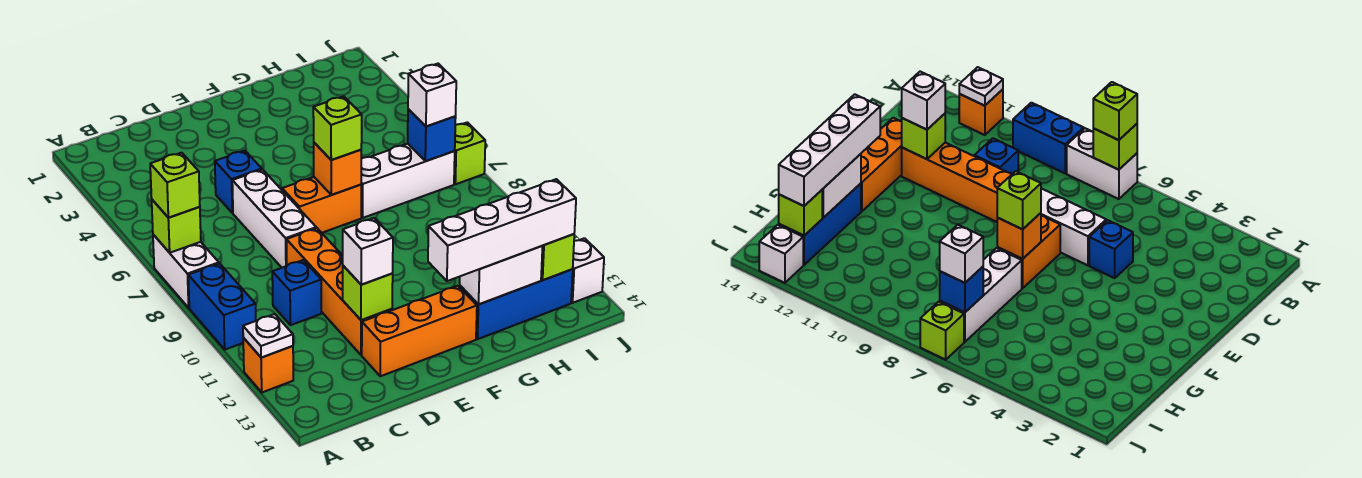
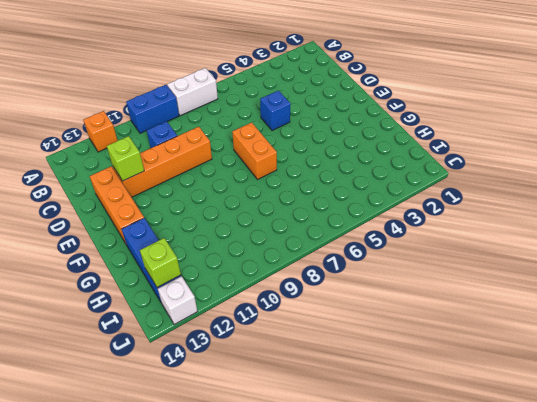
none -> white 1x3 brick [232,170,316,268]
none -> white 1x3 brick [361,144,455,218]
none -> lime 1x1 brick [454,122,485,184]

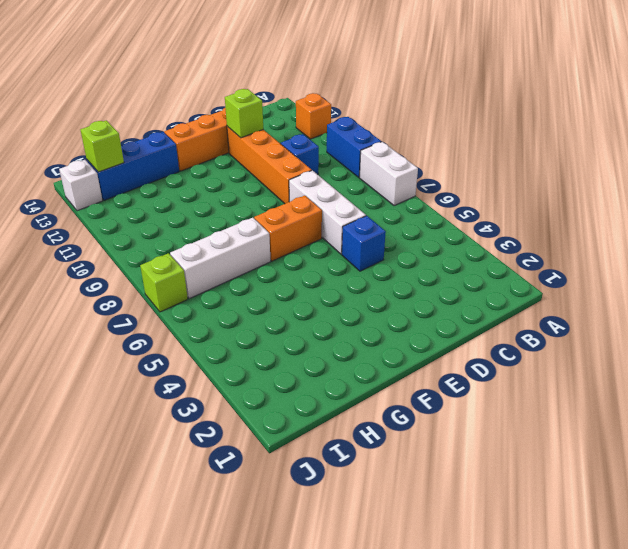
none -> lime 1x1 brick [152,200,201,253]
none -> white 1x1 plate [243,314,293,358]
none -> orange 1x1 brick [314,143,361,195]

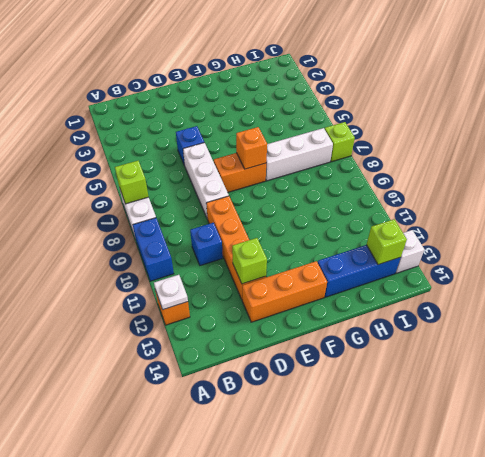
none -> white 1x2 brick [460,246,542,304]
none -> blue 1x1 brick [408,109,456,161]
none -> lime 1x1 brick [150,153,200,218]

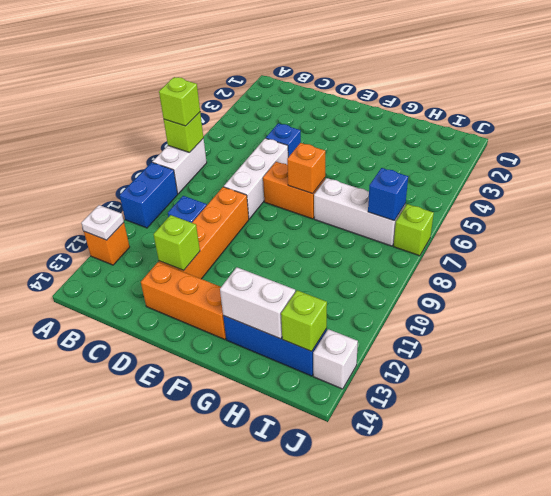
none -> white 1x1 brick [343,218,393,285]
none -> lime 1x1 brick [313,96,362,160]
none -> white 1x4 brick [428,179,576,281]

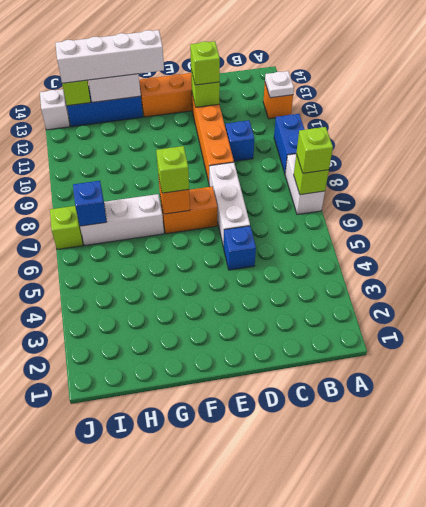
lime 1x1 brick [190,41,220,85] -> white 1x1 brick [343,218,393,285]
none -> white 1x1 brick [408,64,456,126]

